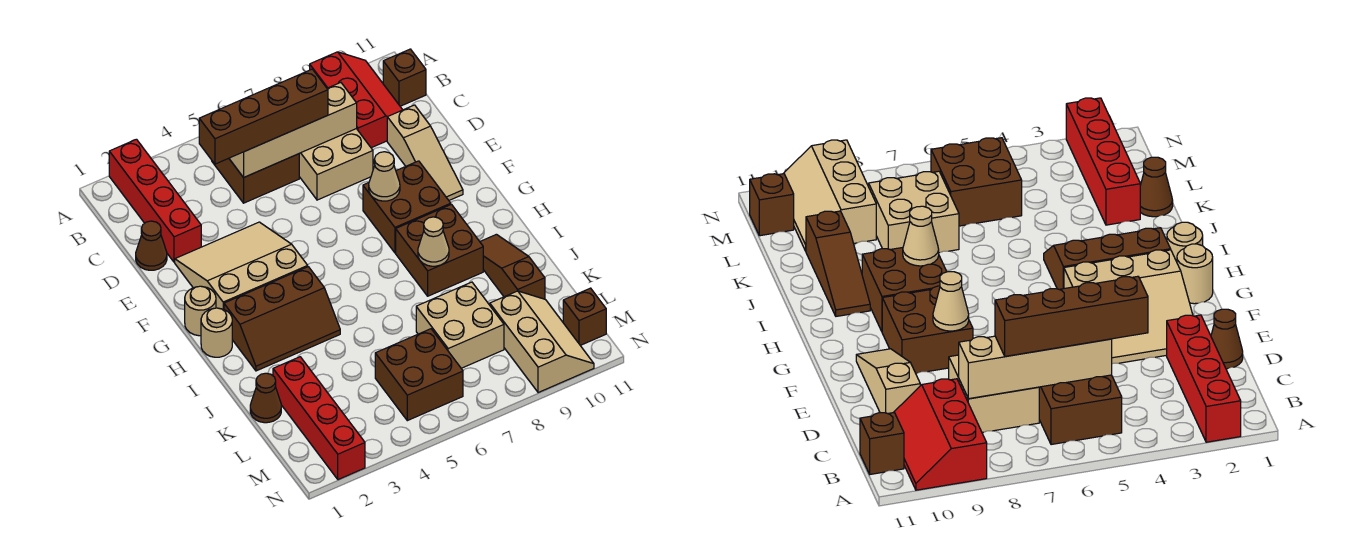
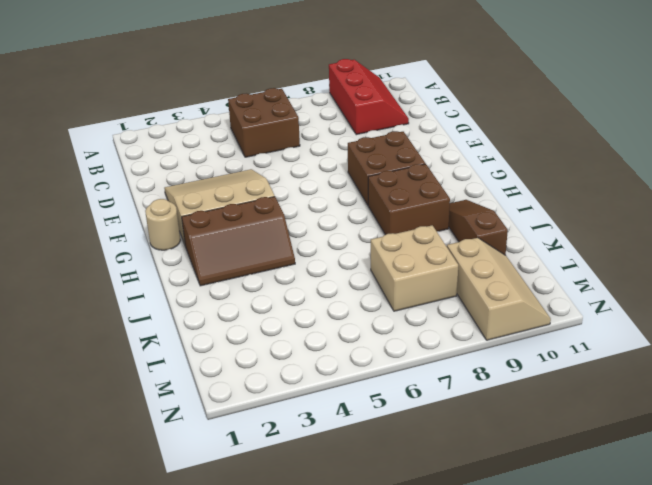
none -> red 1x4 brick [109,139,201,262]
none -> brown 1x1 brick [383,49,426,106]
none -> tan 2x2 brick [299,129,373,200]

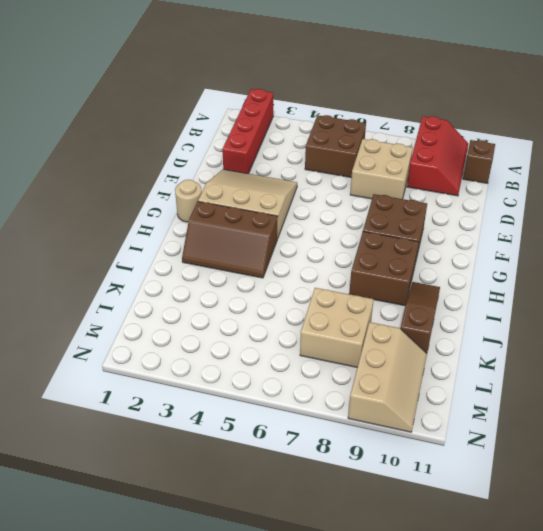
none -> brown 1x1 cone [136,221,167,270]
none -> tan 1x3 slope [387,105,463,200]
none -> tan 1x1 round brick [201,308,232,357]

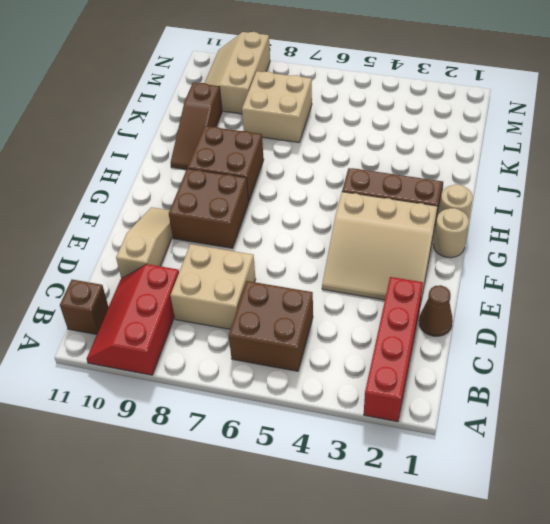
none -> brown 1x1 cone [250,373,281,423]
none -> red 1x4 brick [273,357,365,480]
none -> brown 2x2 brick [375,329,463,421]

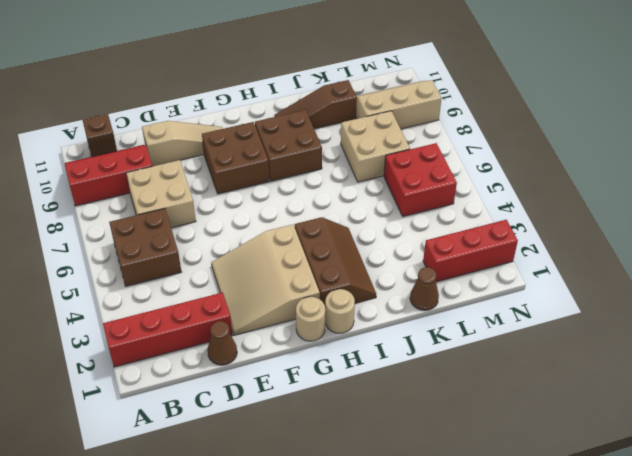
red 1x3 brick [423,220,518,282] -> red 1x4 brick [273,357,365,480]
red 2x2 brick [384,143,457,217] -> brown 2x2 brick [375,329,463,421]
none -> brown 1x1 brick [563,288,606,345]
none -> tan 1x4 brick [229,83,357,178]
none -> tan 1x1 cone [369,152,400,201]

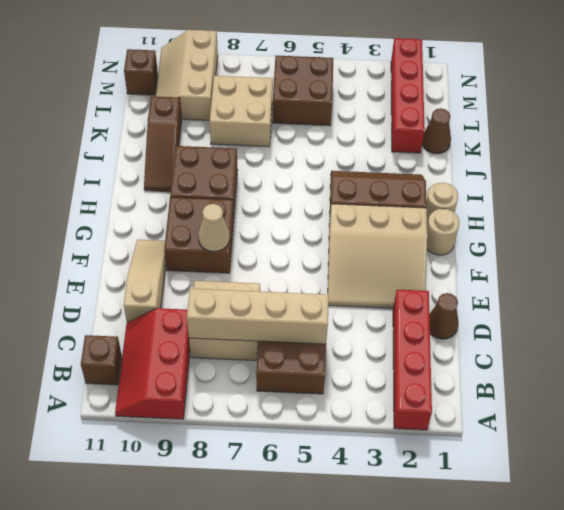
none -> tan 1x1 cone [418,217,449,266]
none -> brown 1x4 brick [199,69,328,164]

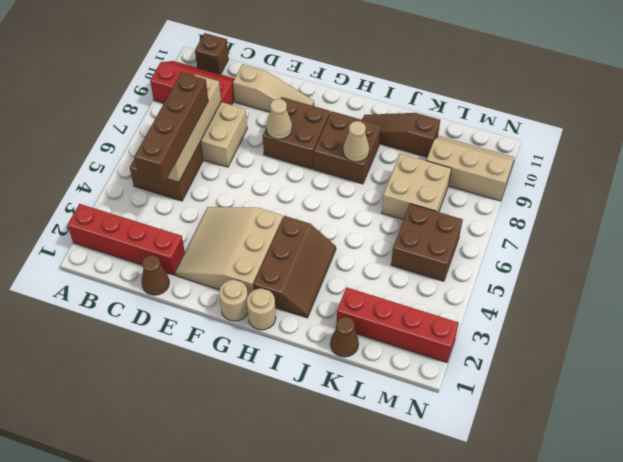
none -> brown 1x1 brick [563,288,606,345]

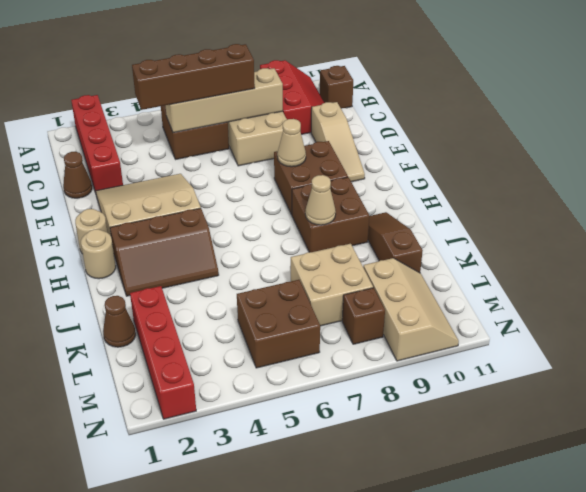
brown 1x1 brick [342,288,385,344] -> brown 1x1 brick moved to [563,288,606,345]

